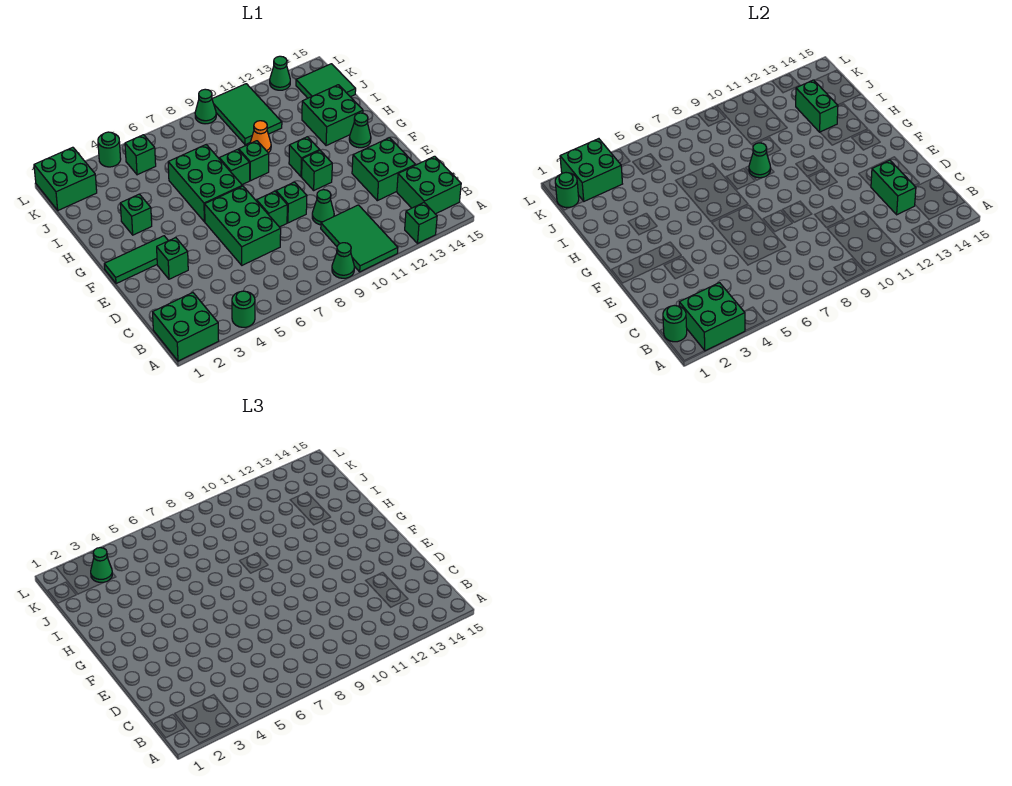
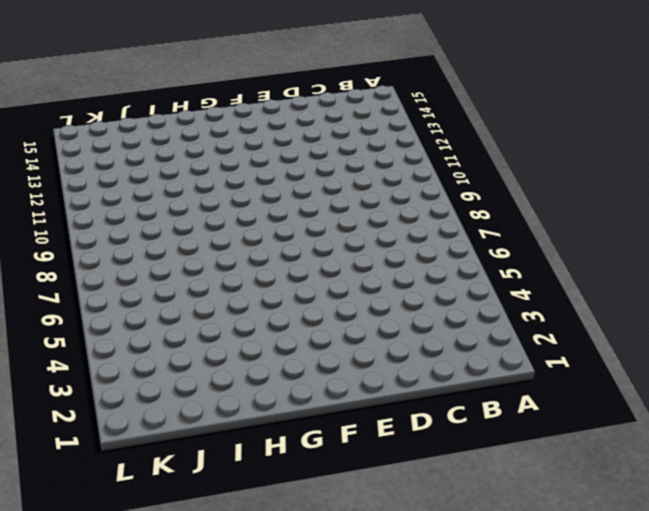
none -> green 2x2 brick [153,293,219,361]
none -> green 1x1 round brick [232,291,255,327]
none -> green 1x1 cone [332,243,354,278]
none -> green 2x3 tile [321,205,398,272]

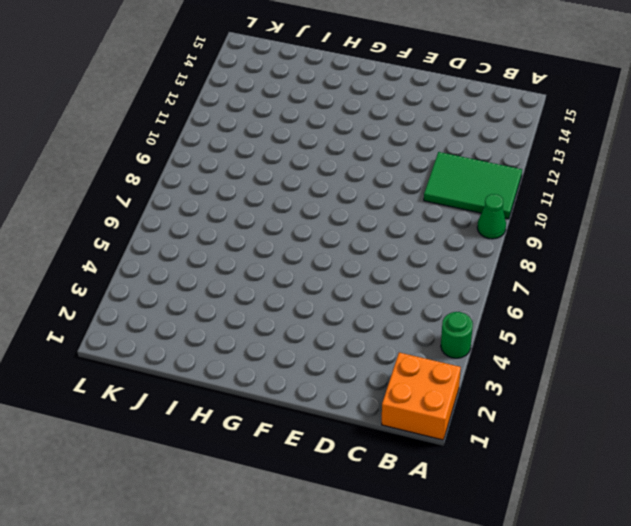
orange 2x2 brick [382,352,461,440] -> green 2x2 brick [153,293,219,361]
none -> green 1x1 brick [405,203,437,243]
none -> green 2x2 brick [397,156,461,214]
none -> green 2x3 brick [205,186,281,265]
none -> green 1x1 cone [312,190,334,225]

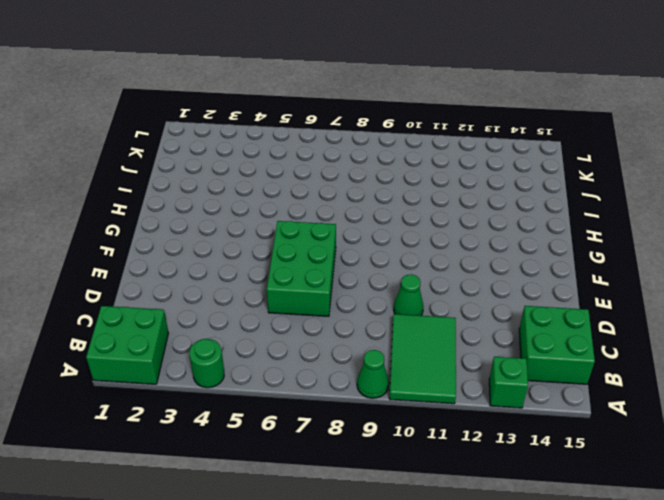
none -> green 2x2 brick [352,138,415,201]
none -> green 1x1 brick [157,237,188,279]
none -> green 1x1 brick [257,191,287,227]
none -> green 1x1 brick [276,182,307,223]

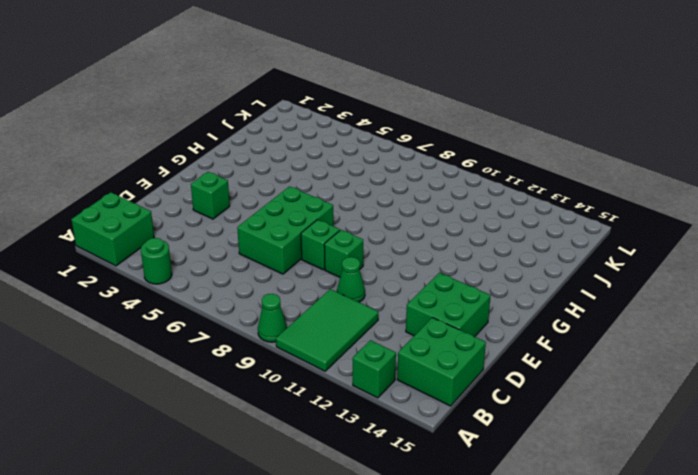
none -> green 1x3 tile [104,236,168,284]
none -> green 1x1 brick [302,151,332,190]
none -> green 2x3 brick [168,145,242,222]
none -> green 1x1 brick [289,137,320,177]

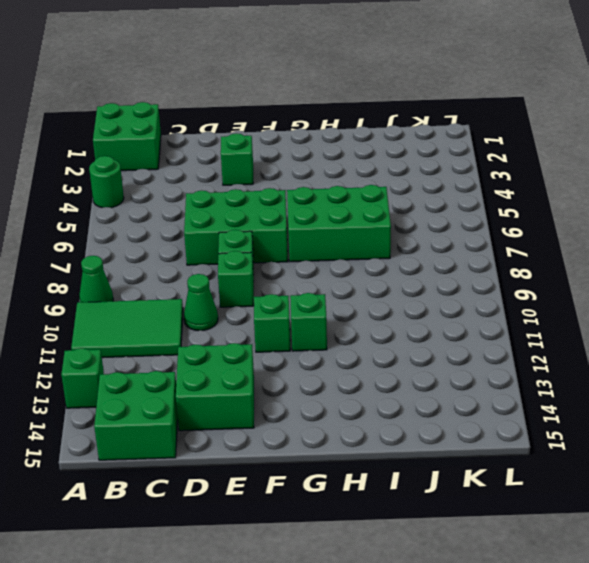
none -> green 1x3 tile [104,236,168,284]
none -> green 1x1 cone [349,113,371,148]
none -> green 1x1 brick [120,194,152,235]
none -> green 1x1 brick [219,149,250,185]

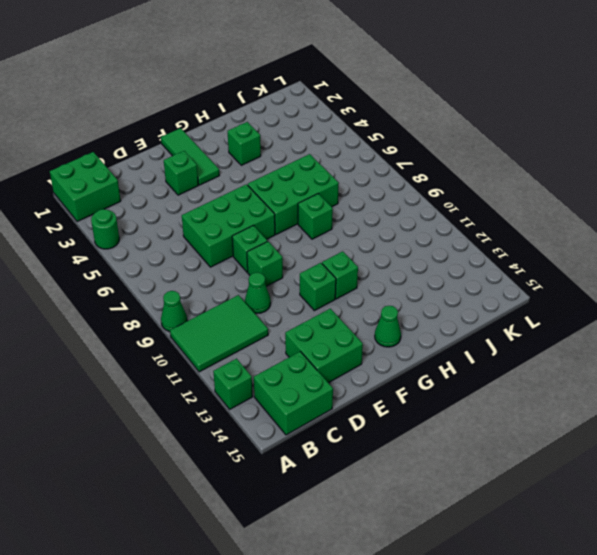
none -> green 1x1 brick [239,141,269,181]
none -> green 2x2 brick [302,85,363,146]
none -> orange 1x1 cone [250,121,271,153]
none -> green 2x3 tile [212,84,282,145]

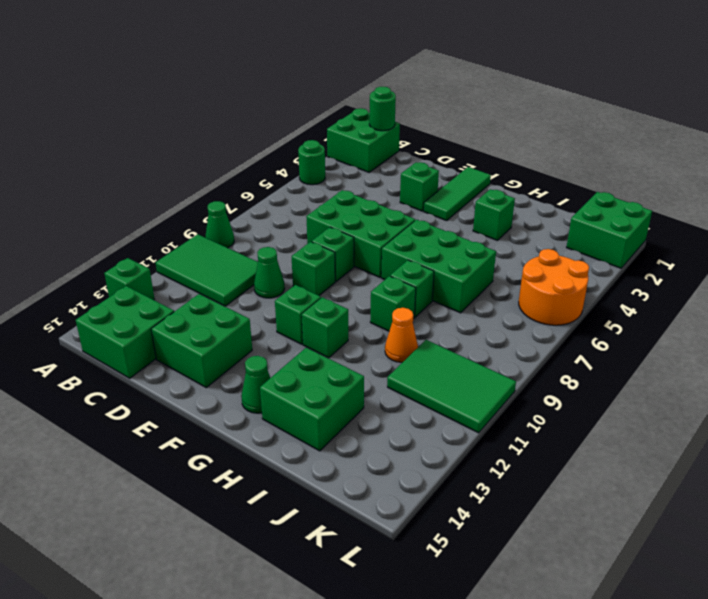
orange 2x2 round brick [519,249,589,325] -> green 1x1 brick [125,135,156,175]
none -> green 2x2 tile [296,64,356,98]
none -> green 1x1 round brick [98,132,121,167]
none -> green 1x1 cone [195,89,216,124]
none -> green 1x1 cone [270,56,290,90]

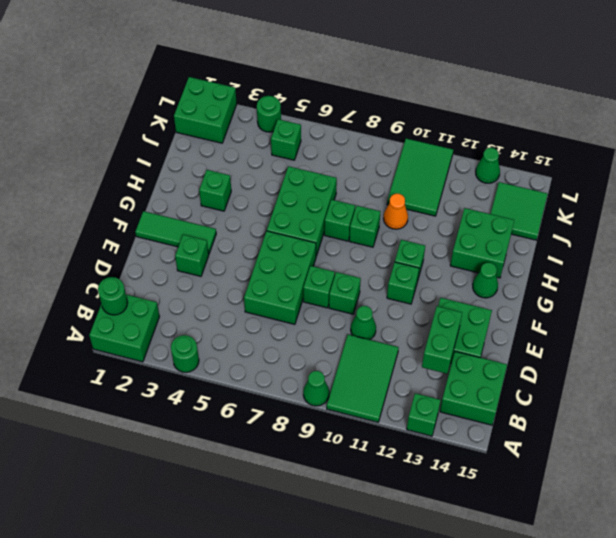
none -> green 1x1 cone [195,89,216,124]
none -> green 2x2 brick [679,283,745,351]
none -> green 1x1 cone [749,143,771,178]
none -> green 1x2 brick [796,80,838,132]

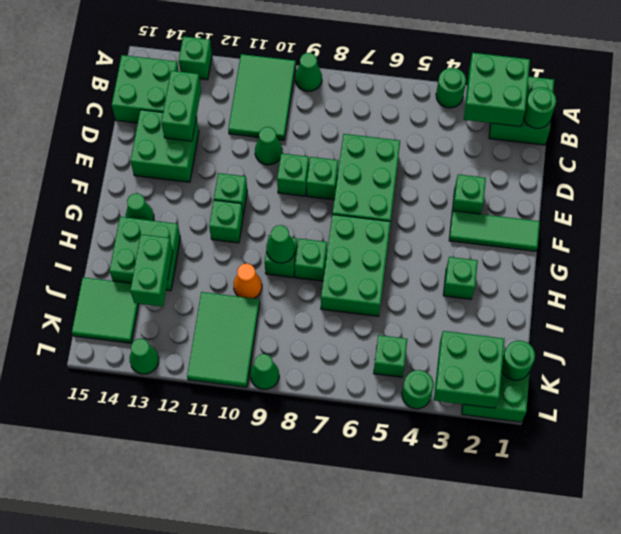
none -> green 1x1 cone [91,548,112,583]

